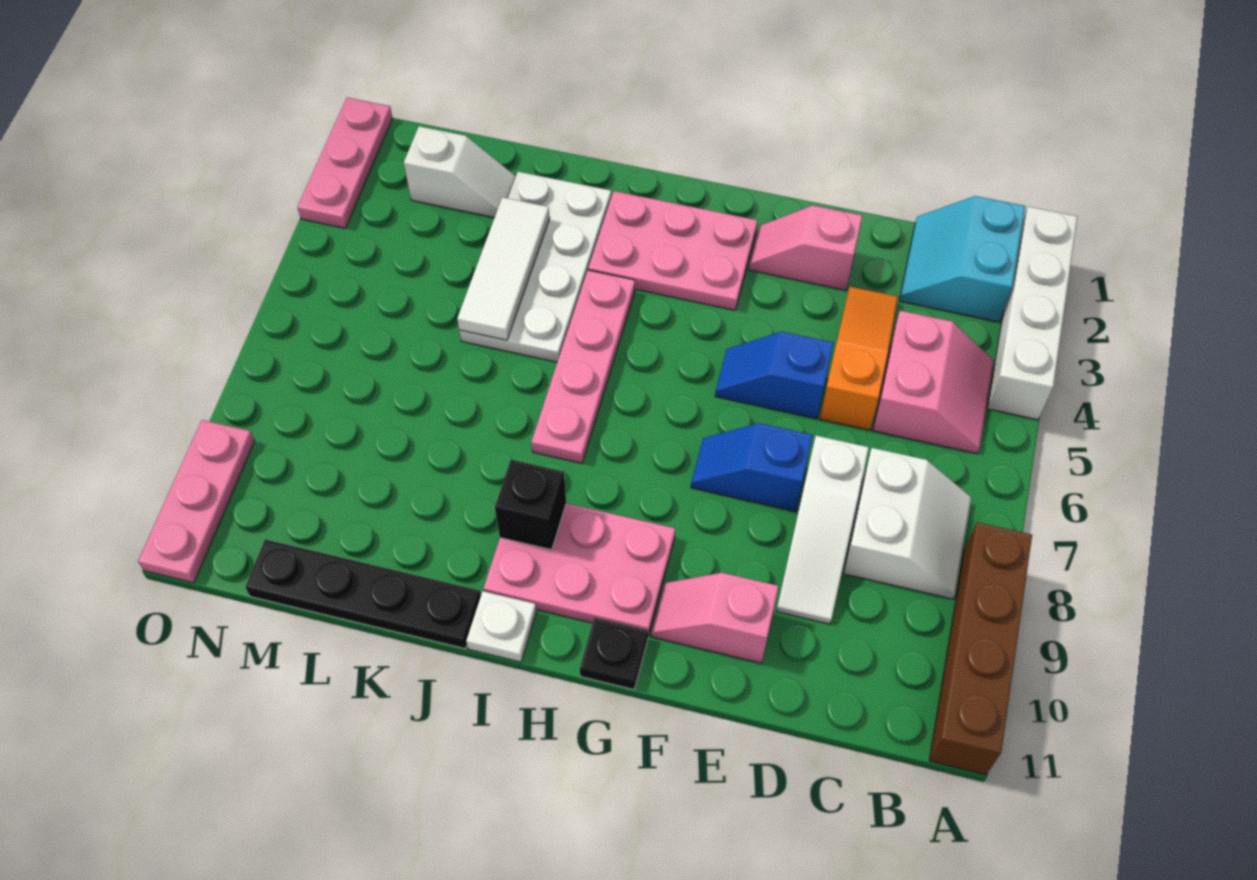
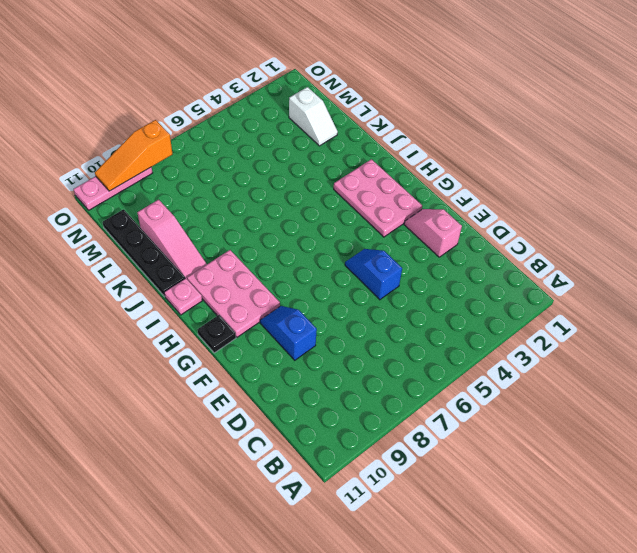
blue 1x2 slope [260,306,317,360] -> blue 1x2 slope moved to [691,423,813,512]
pink 1x1 plate [164,278,202,315] -> white 1x1 plate [466,591,537,662]
pink 1x3 slope [137,200,207,279] -> none
orange 1x3 slope [95,120,172,191] -> orange 1x3 slope turned to [820,287,898,430]
none -> white 1x4 brick [987,206,1078,420]
none -> brown 1x4 brick [929,522,1032,775]
none -> cyan 2x2 slope [899,196,1025,322]

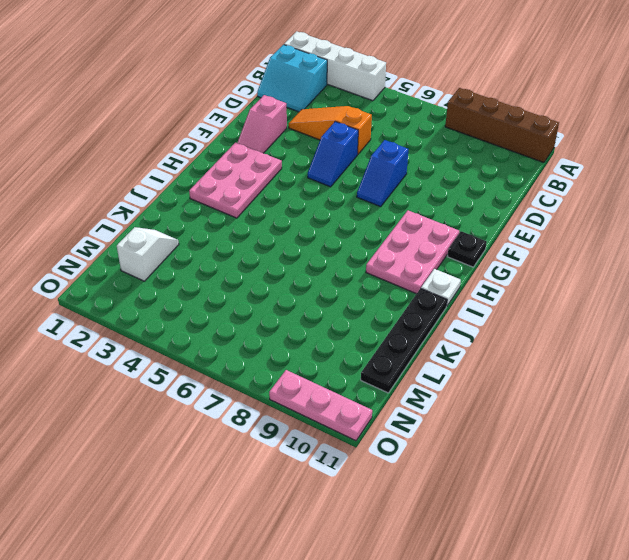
none -> pink 2x2 slope [873,311,994,454]
none -> white 2x2 slope [843,448,971,599]
none -> white 1x3 slope [777,436,869,624]

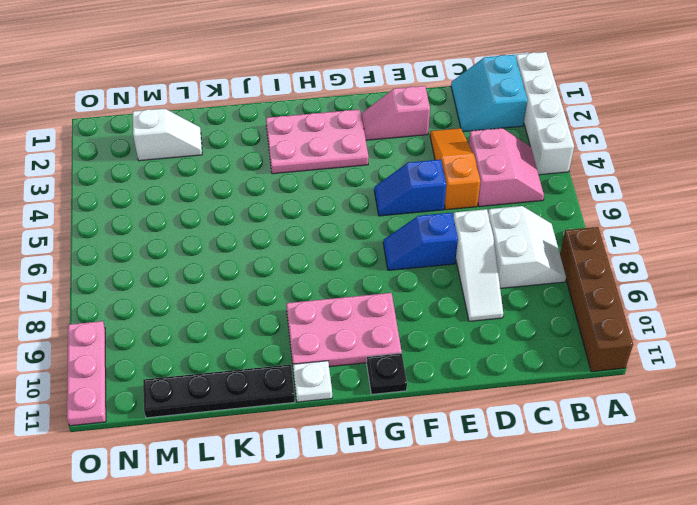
none -> pink 1x2 slope [651,573,779,663]
none -> pink 1x4 plate [531,270,635,463]
none -> white 2x4 plate [459,172,611,362]

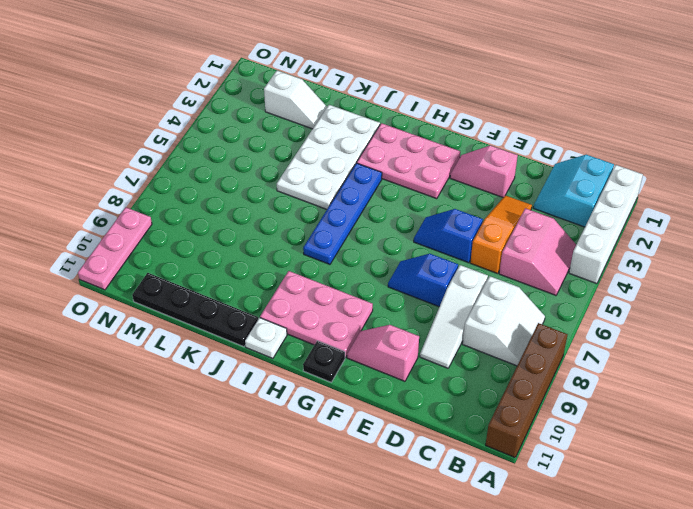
blue 1x4 plate [303,163,382,264] -> pink 1x4 plate [531,270,635,463]
none -> pink 1x3 plate [297,98,393,228]
none -> black 1x1 brick [495,460,566,550]
none -> white 1x3 tile [457,197,550,340]

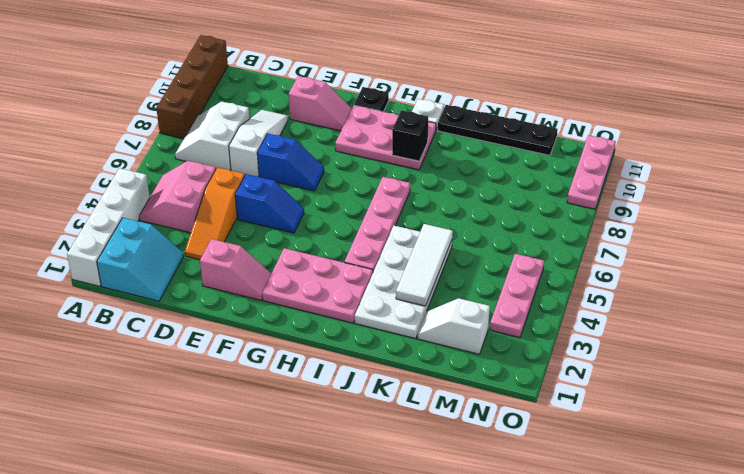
pink 1x3 plate [490,254,544,338] -> pink 1x3 plate moved to [297,98,393,228]

